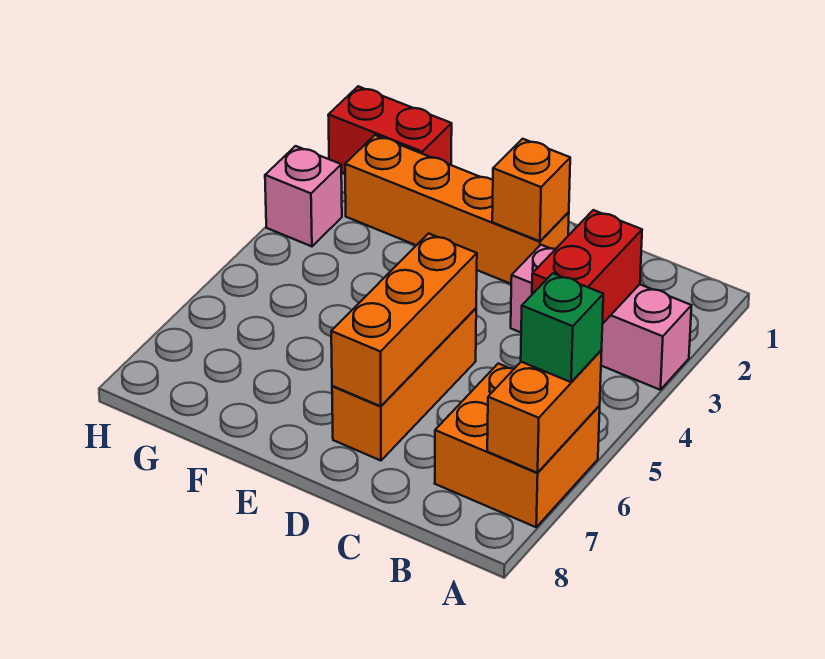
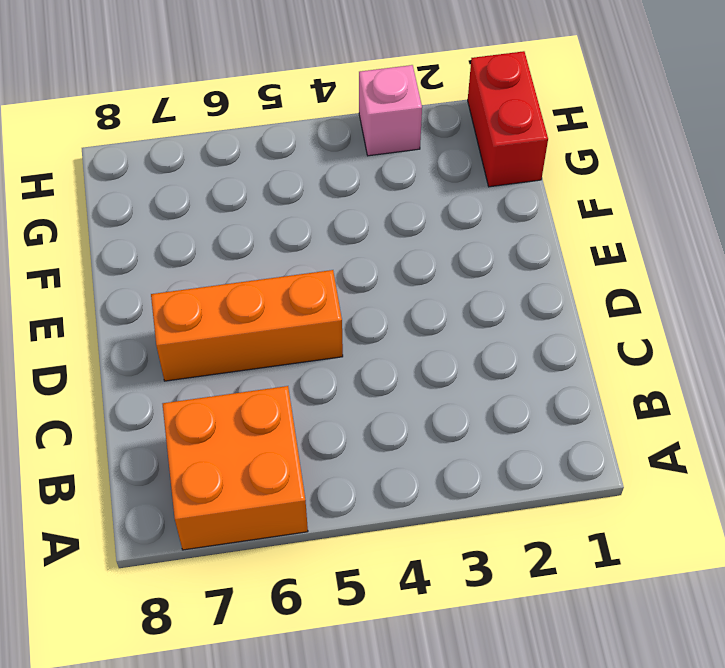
none -> pink 1x3 brick [511,245,692,390]
none -> orange 1x4 brick [345,135,569,284]

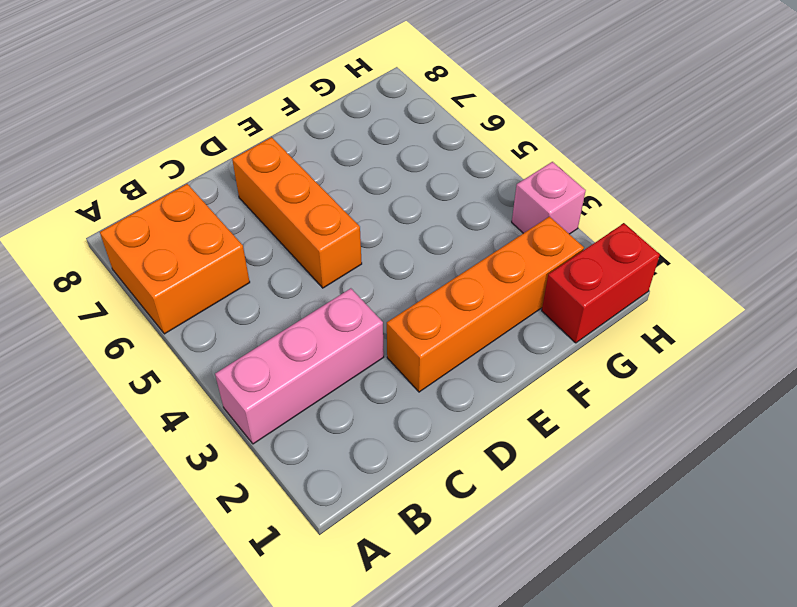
none -> orange 1x2 brick [487,350,602,473]
none -> red 1x2 brick [532,210,642,324]

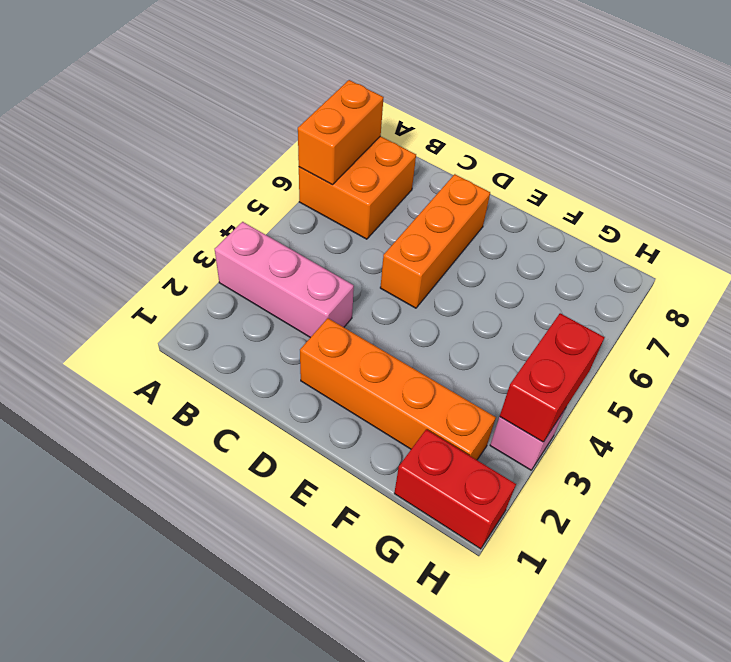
red 1x2 brick [500,313,605,442] -> red 1x2 brick moved to [532,210,642,324]
none -> orange 1x1 brick [492,139,570,241]
none -> orange 1x3 brick [331,234,477,406]

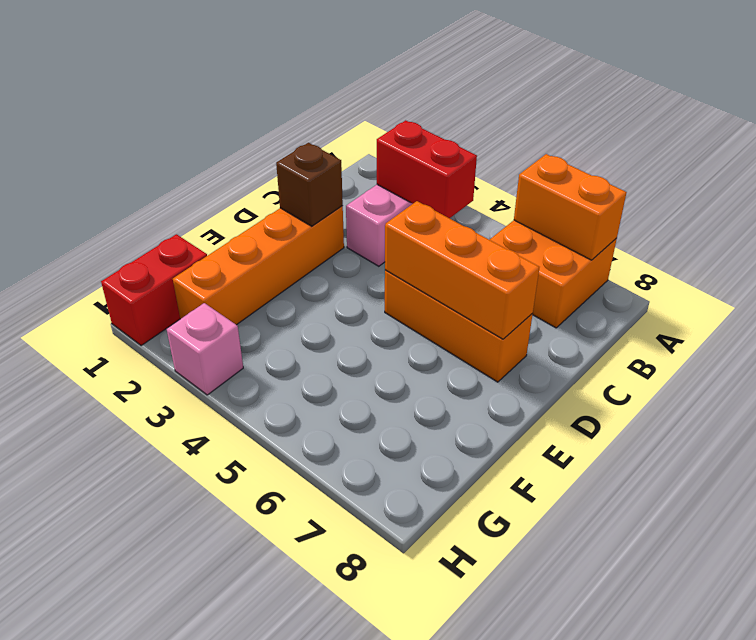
brown 1x1 brick [276,143,343,226] -> orange 1x1 brick [492,139,570,241]
none -> green 1x1 brick [521,273,603,382]

